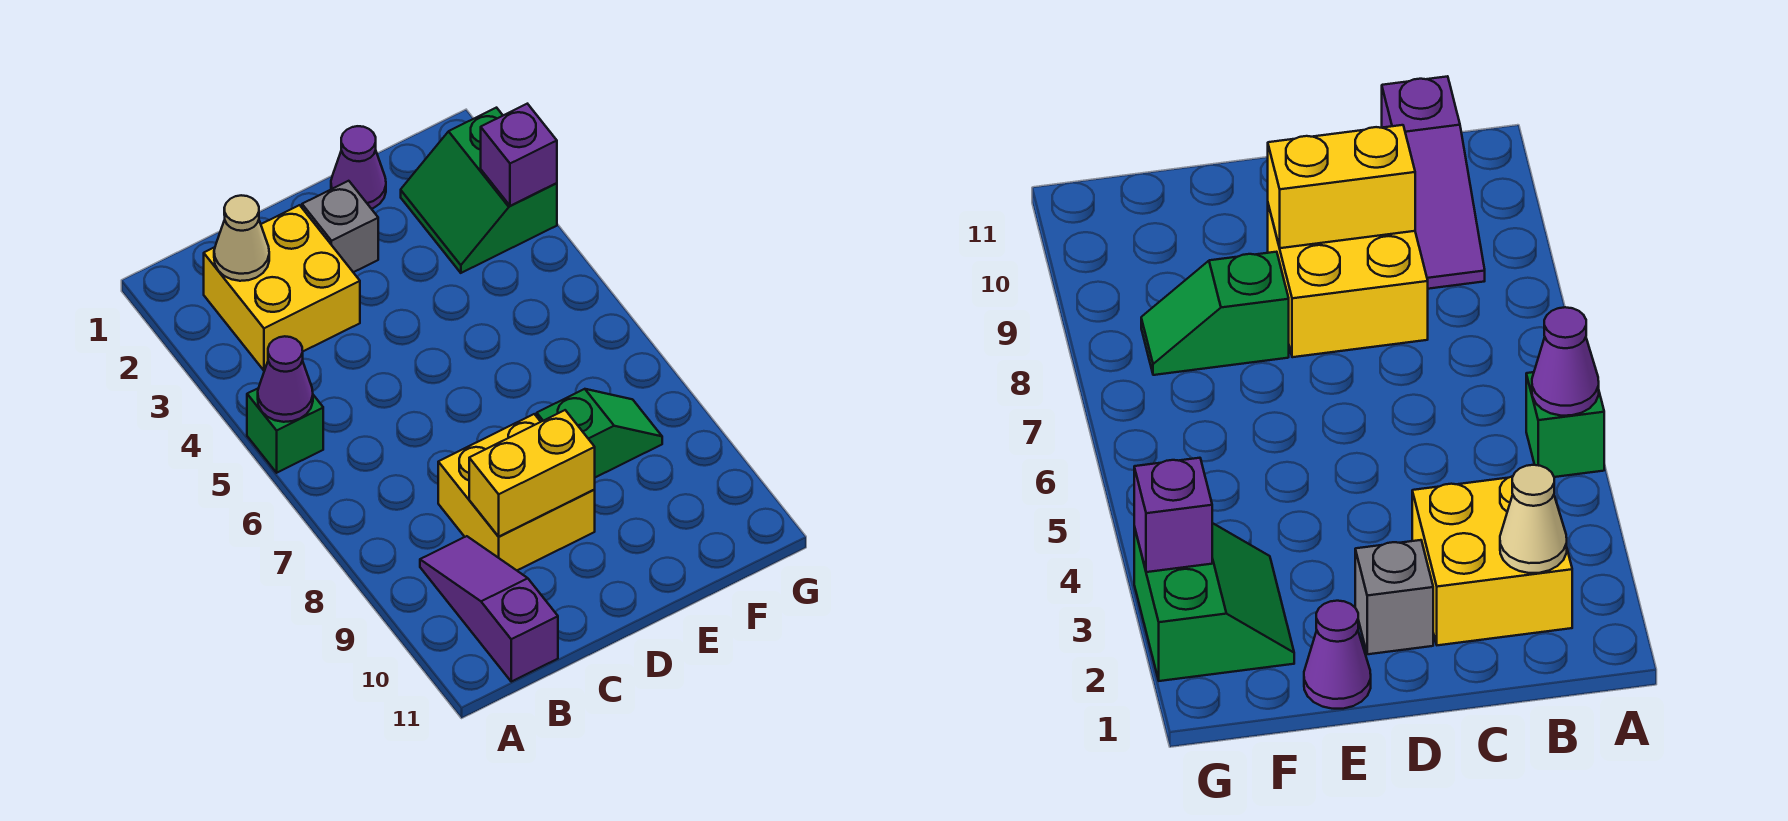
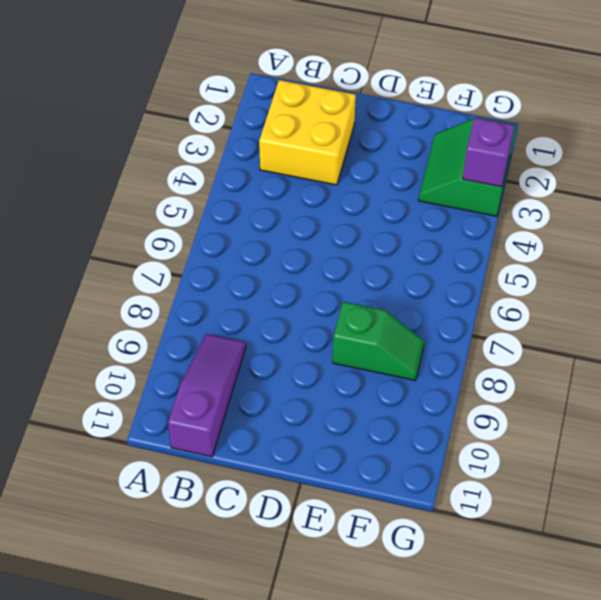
none -> green 1x1 brick [247,388,323,473]
none -> yellow 2x2 brick [438,414,595,570]
none -> grey 1x1 brick [302,181,378,272]

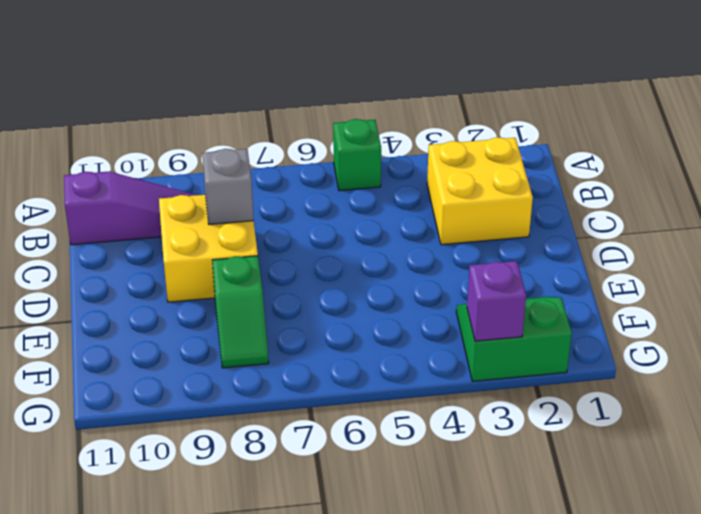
grey 1x1 brick [202,149,254,225] -> grey 1x1 brick moved to [302,181,378,272]
none -> purple 1x1 cone [331,126,386,209]
none -> purple 1x1 cone [258,336,313,422]
none -> tan 1x1 cone [214,195,269,281]

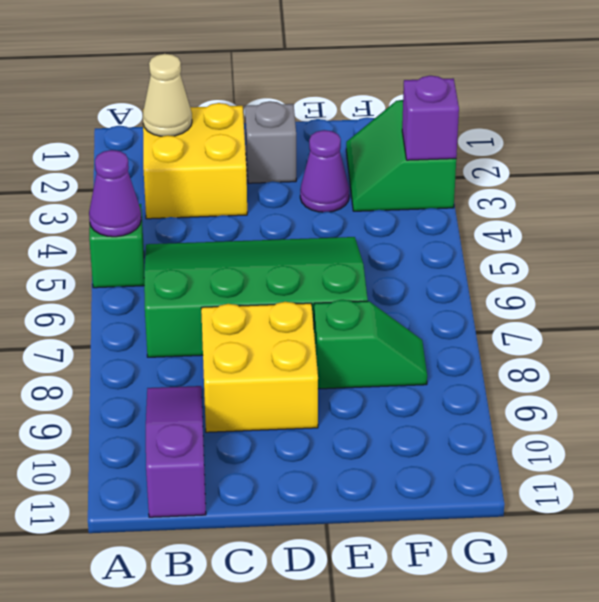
green 3x4 slope [144,237,368,357] -> none
purple 1x1 cone [300,130,349,212] -> purple 1x1 cone moved to [331,126,386,209]
none -> yellow 1x2 brick [469,410,595,537]

